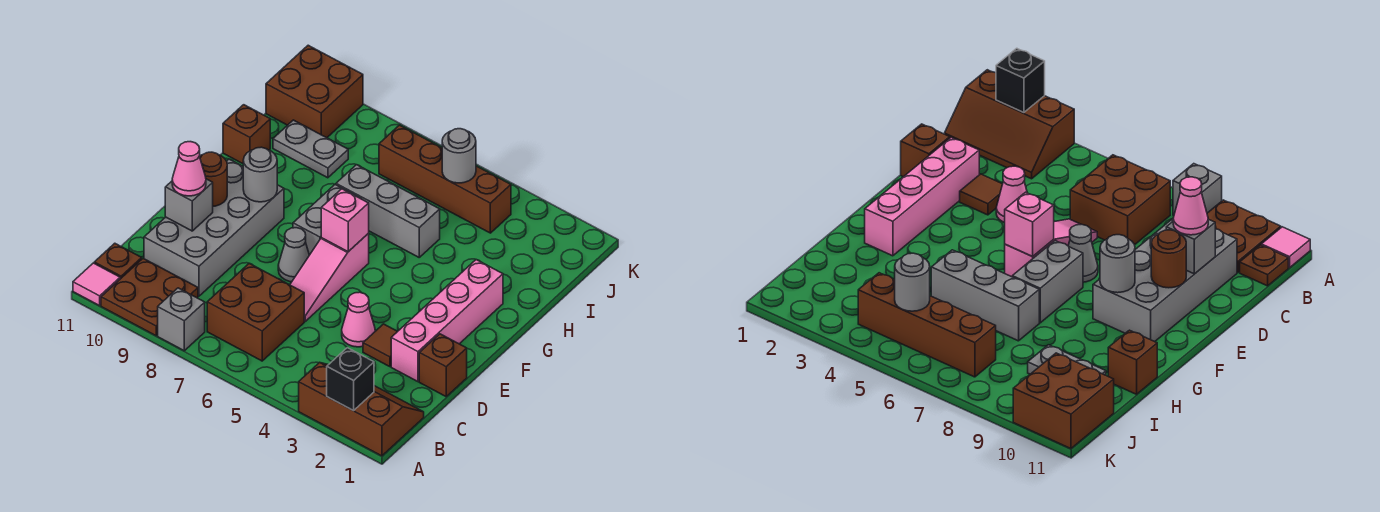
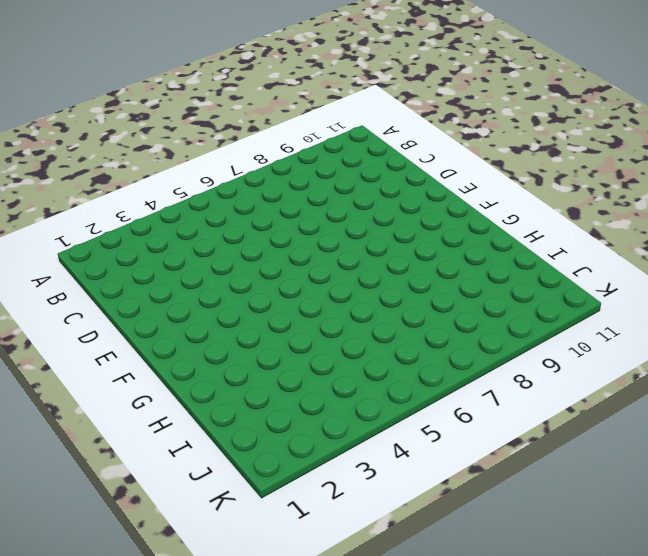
none -> brown 2x3 slope [299,362,424,456]
none -> grey 1x1 brick [158,288,205,351]
none -> brown 2x2 plate [101,258,198,336]

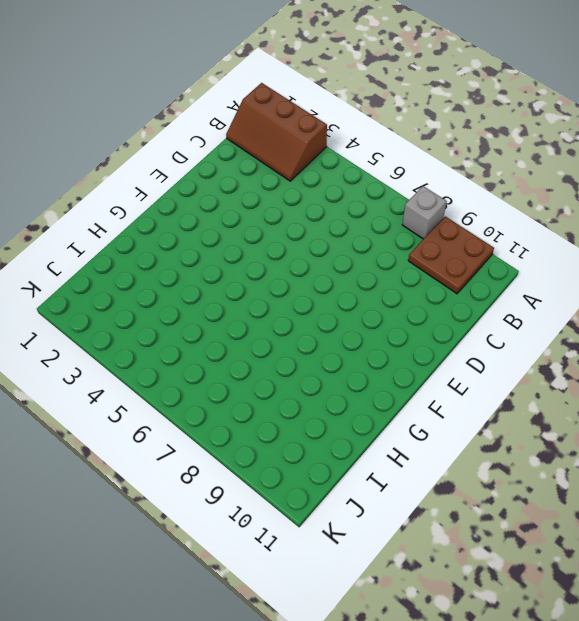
none -> pink 1x1 tile [73,263,120,306]
none -> brown 2x2 brick [207,263,304,361]
none -> brown 1x1 plate [94,243,142,279]

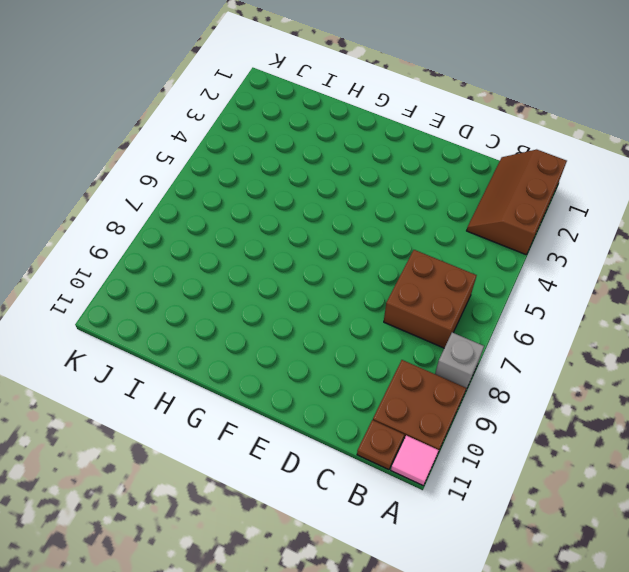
none -> grey 2x4 brick [144,159,284,296]
none -> brown 1x1 brick [419,334,467,396]
none -> pink 1x4 brick [391,260,503,382]

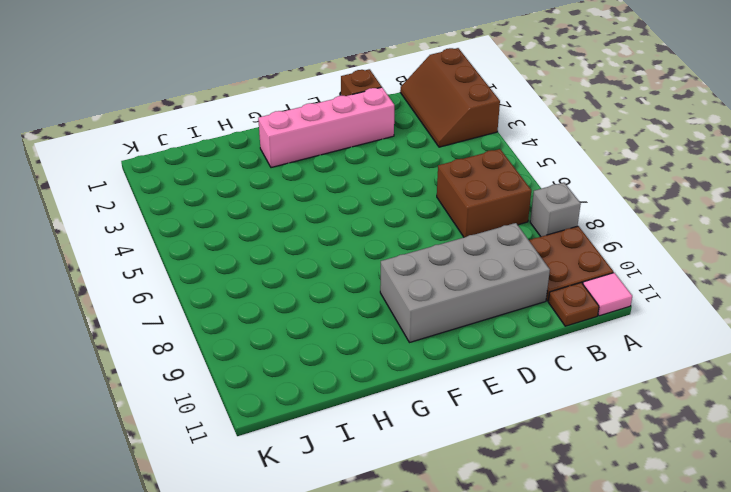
none -> brown 1x1 tile [363,324,398,367]
none -> pink 1x1 cone [342,292,375,347]
none -> pink 1x3 slope [290,233,369,321]

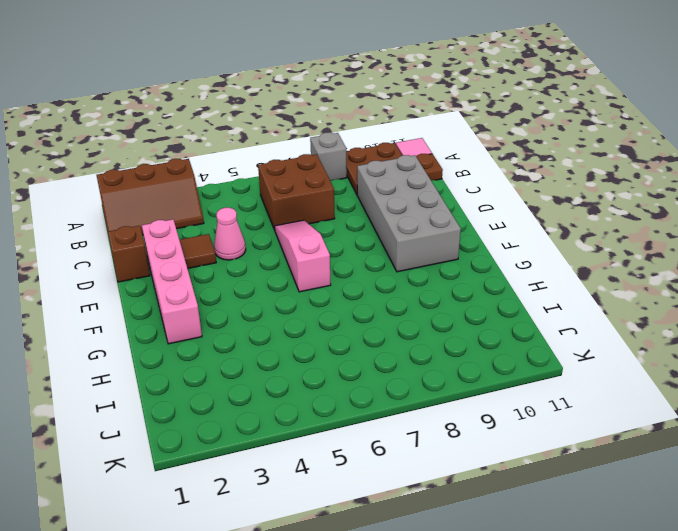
none -> grey 1x1 cone [278,228,309,282]
none -> grey 1x2 brick [293,185,362,255]
none -> grey 1x3 brick [336,165,440,257]

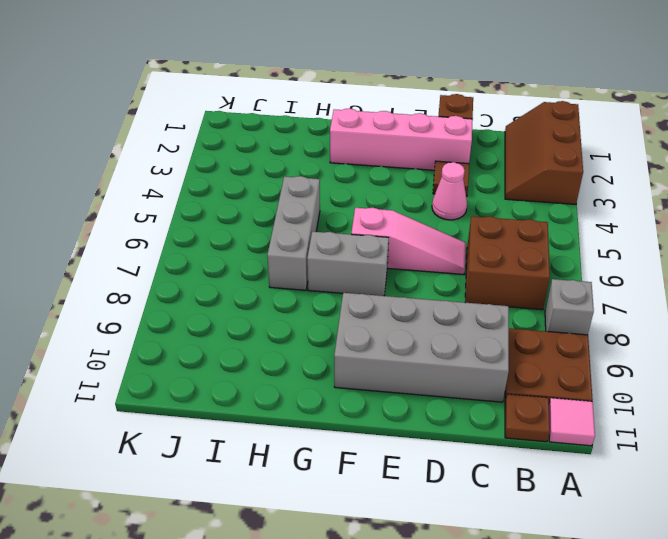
none -> grey 1x1 cone [278,228,309,282]
none -> brown 1x1 brick [223,105,270,164]
none -> grey 1x2 plate [273,120,348,178]

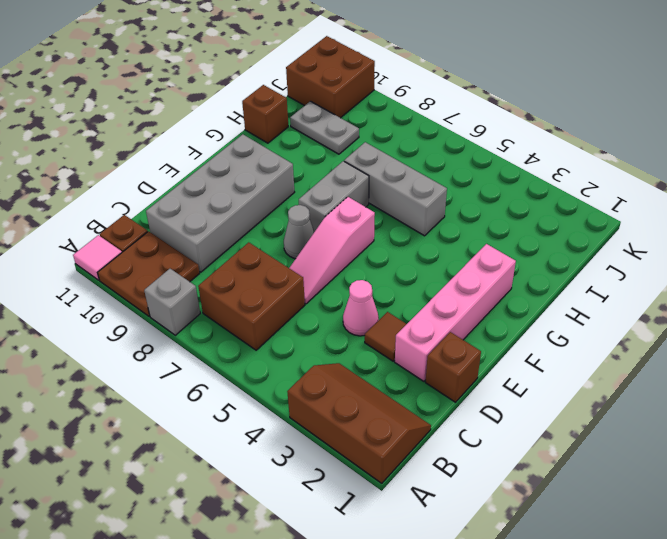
none -> brown 1x4 brick [379,125,511,233]
none -> black 1x1 brick [327,348,374,411]
none -> grey 1x1 brick [165,179,213,231]

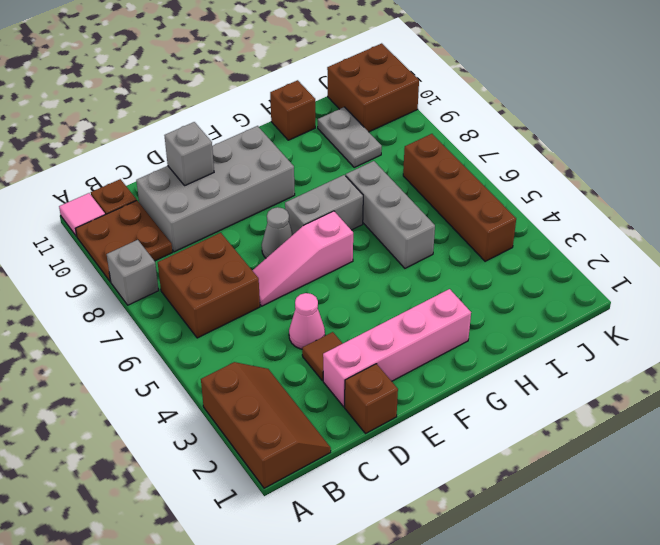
none -> black 1x1 brick [327,348,374,411]
none -> brown 1x1 round brick [200,152,227,206]
none -> pink 1x1 brick [321,189,369,252]

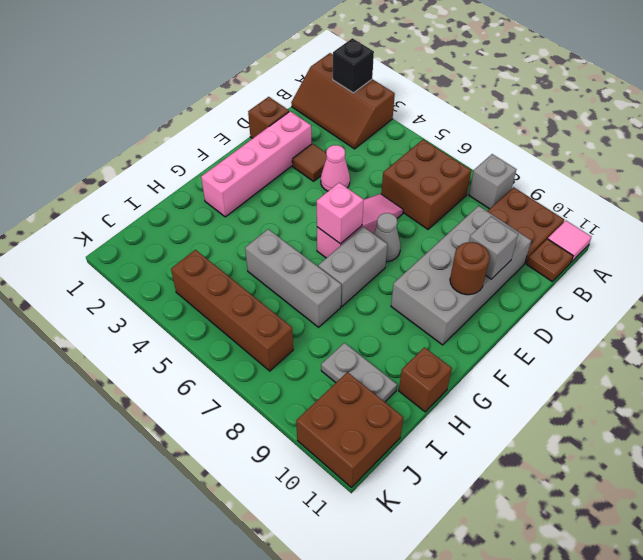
none -> grey 1x1 round brick [243,147,277,202]
none -> grey 1x1 round brick [442,129,476,183]
none -> pink 1x1 cone [172,142,206,196]

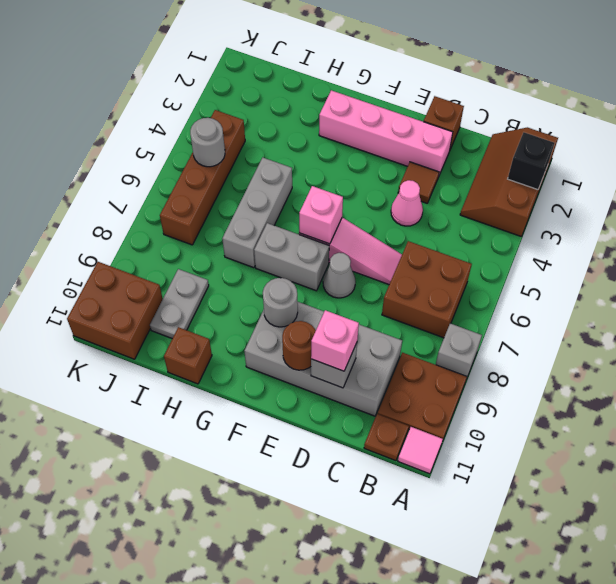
pink 1x1 brick [311,310,359,371] -> pink 1x1 cone [172,142,206,196]

